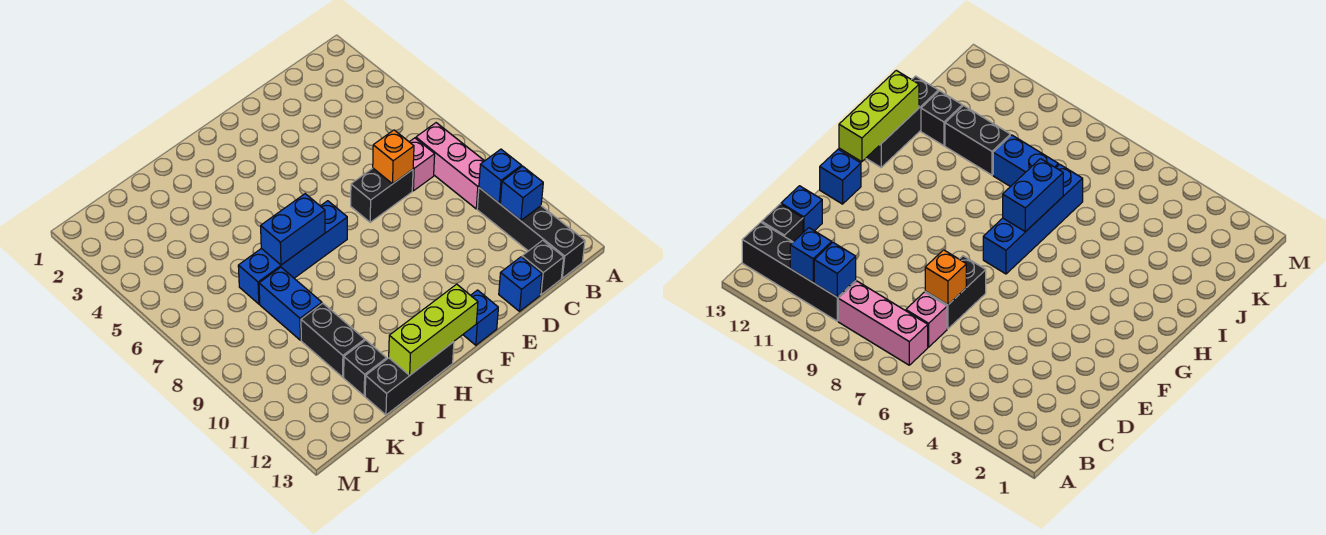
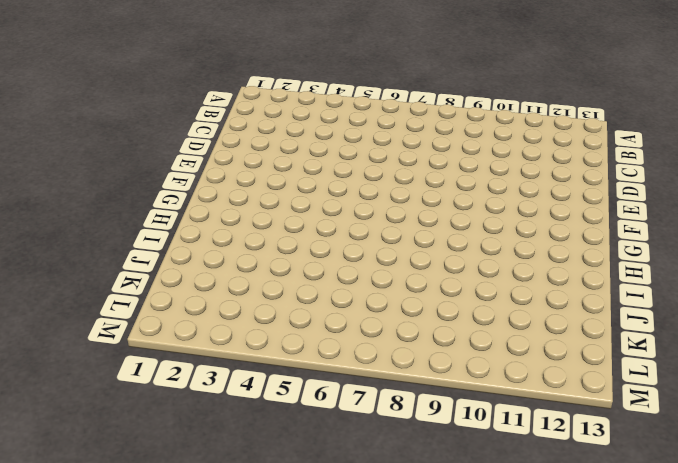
none -> pink 1x3 brick [416,123,484,209]
none -> black 1x4 brick [477,188,585,278]
none -> pink 1x1 brick [410,138,435,191]

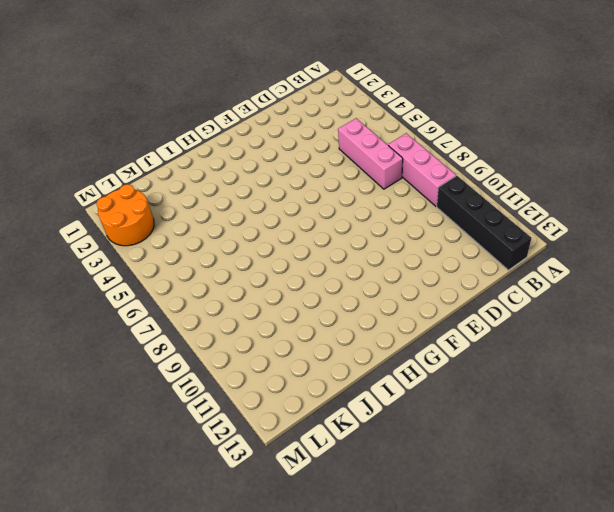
pink 1x3 brick [338,118,403,189] -> pink 1x1 brick [410,138,435,191]
orange 2x2 round brick [96,184,154,246] -> none
none -> black 1x1 brick [522,240,564,295]
none -> black 1x2 brick [351,168,413,222]
none -> blue 1x1 brick [499,257,542,311]

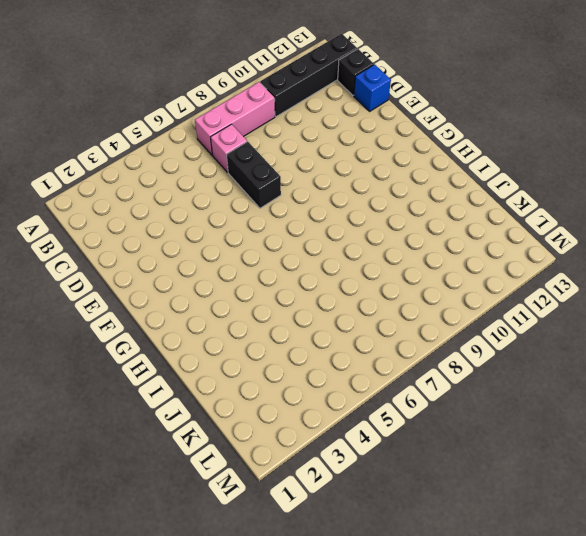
none -> blue 1x1 brick [463,290,498,345]
none -> blue 1x4 brick [238,201,347,304]
none -> black 1x3 brick [365,342,454,415]

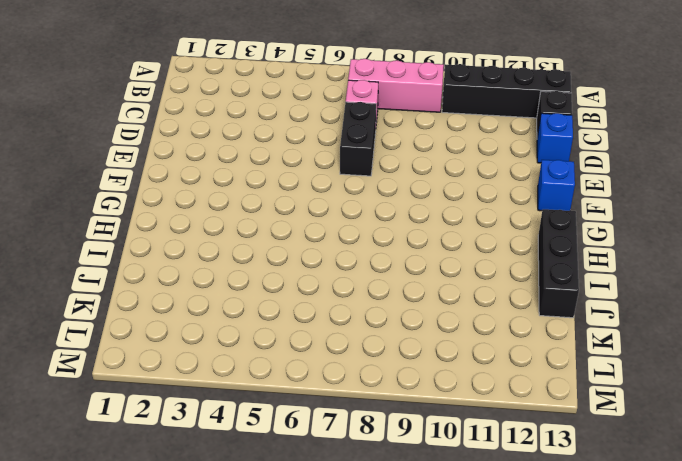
none -> blue 1x4 brick [238,201,347,304]
none -> blue 1x2 brick [259,267,322,340]
none -> black 1x2 brick [301,303,365,377]

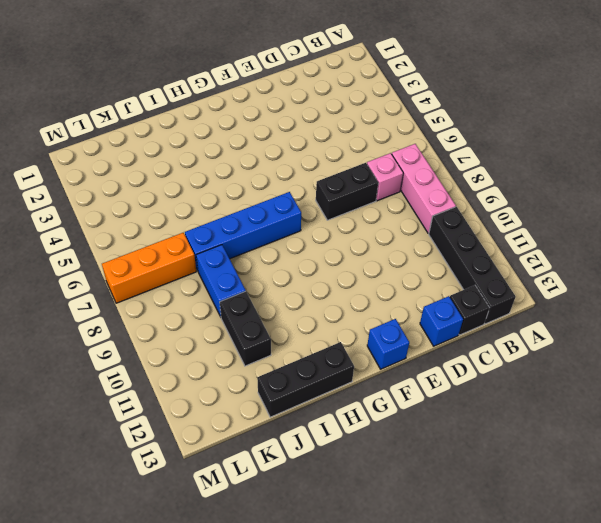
orange 1x3 brick [102,233,196,303] -> none
none -> black 1x1 brick [344,340,387,396]
none -> blue 1x1 brick [479,149,521,203]
none -> blue 1x1 brick [500,166,543,221]

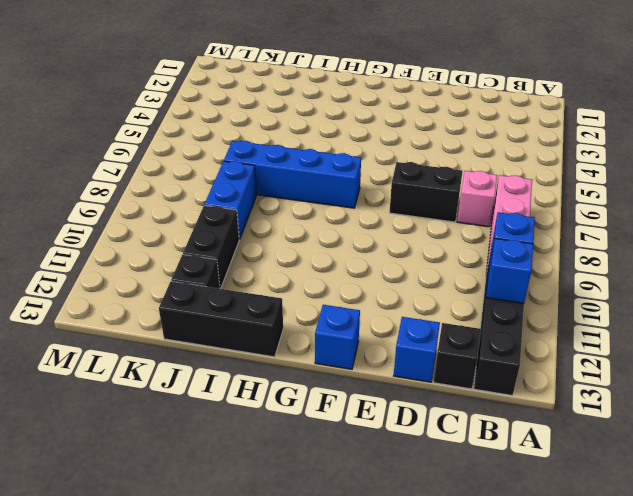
none -> orange 1x1 brick [373,130,414,184]
none -> lime 1x3 brick [389,284,478,375]
none -> blue 1x2 brick [261,194,325,265]

